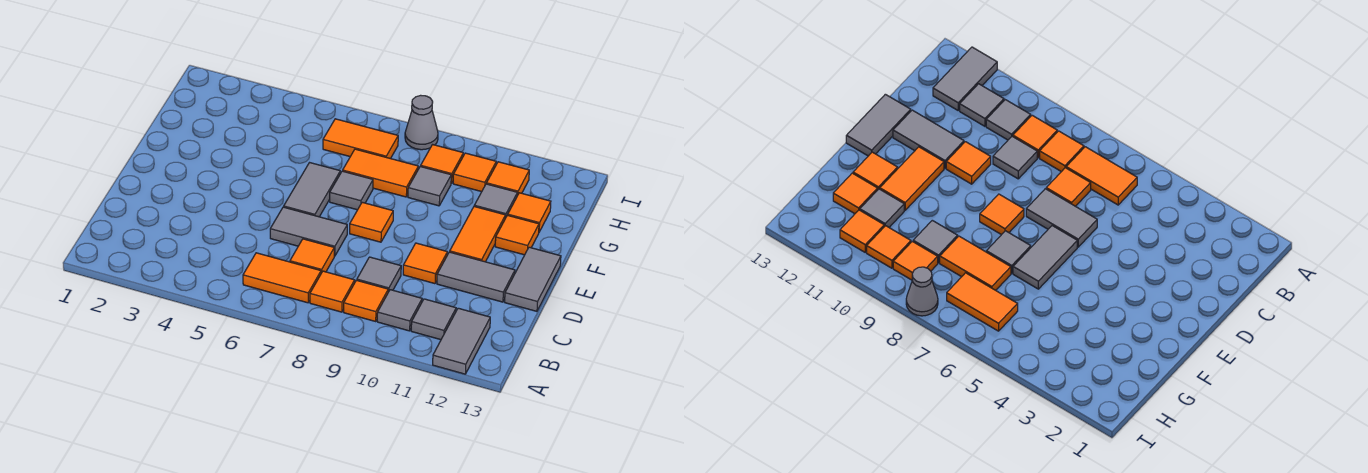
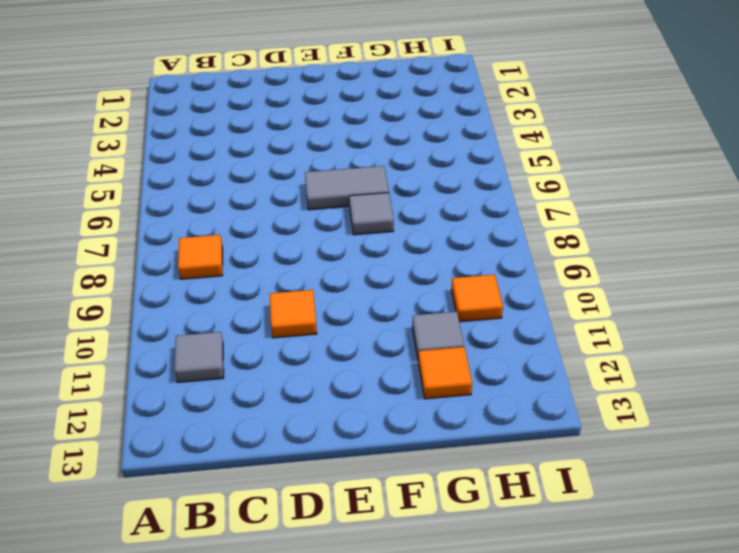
none -> grey 1x2 tile [433,308,490,374]
none -> orange 1x2 tile [243,253,321,303]
none -> orange 1x1 tile [344,280,388,321]

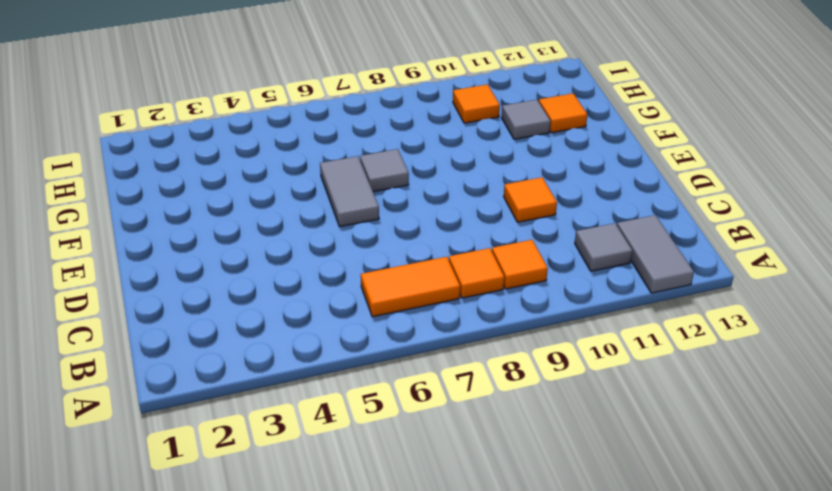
none -> grey 1x1 tile [377,290,422,331]
none -> orange 1x1 tile [290,239,334,273]
none -> grey 1x1 tile [357,257,401,292]

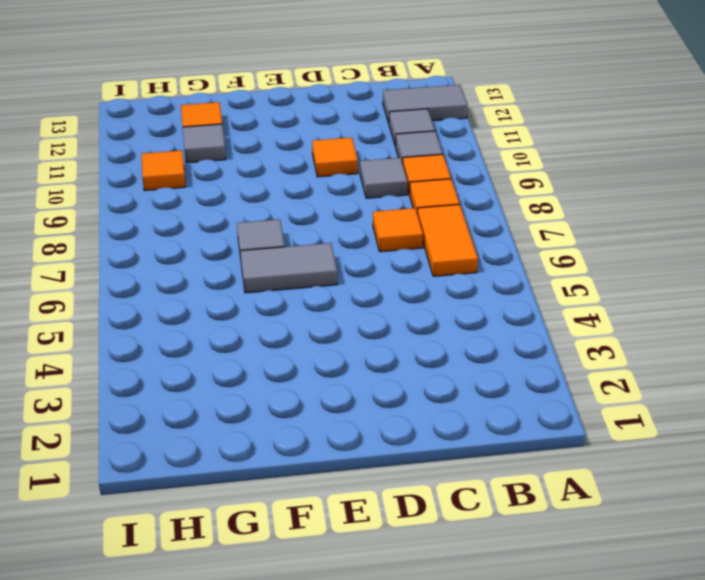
none -> grey 1x2 tile [270,207,347,256]
none -> grey 1x2 tile [437,252,515,302]
none -> grey 1x2 tile [505,247,561,311]

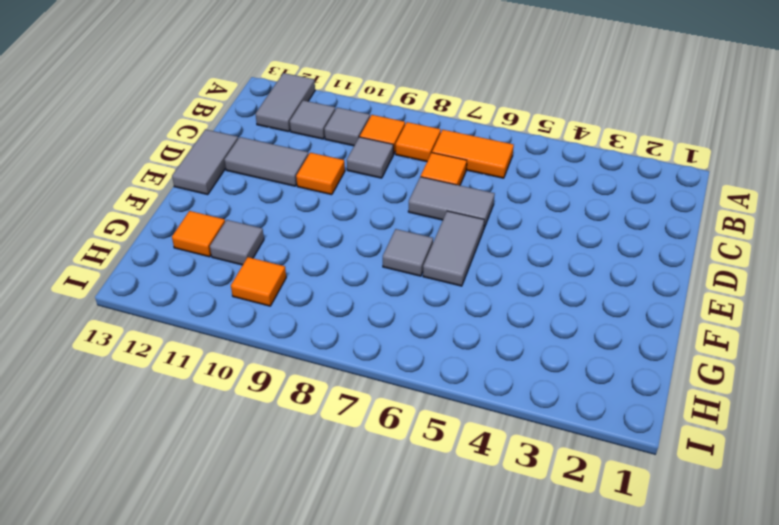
none -> orange 1x1 tile [350,202,393,242]
none -> orange 1x2 tile [450,207,506,262]
none -> orange 1x1 tile [495,215,539,255]

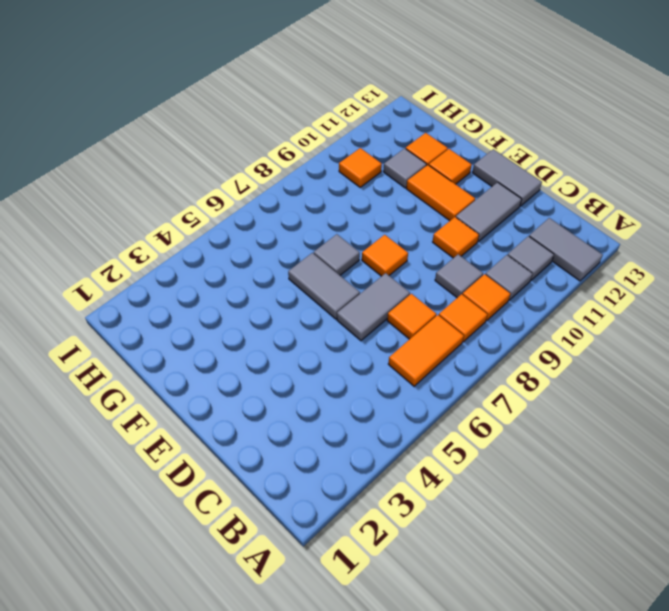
none -> orange 1x2 tile [343,149,418,197]
none -> grey 1x1 tile [408,166,451,206]
none -> orange 1x2 tile [323,119,398,159]

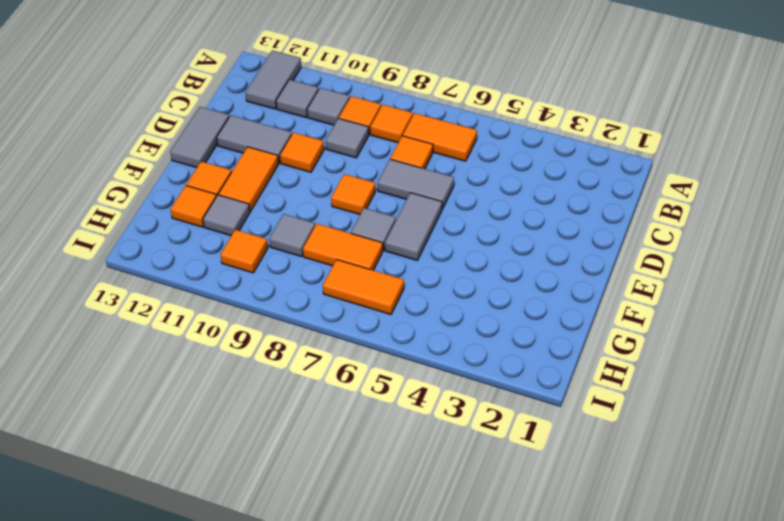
none -> orange 1x1 tile [421,145,463,184]
none -> orange 1x1 tile [487,162,529,195]
none -> grey 1x1 cone [405,95,438,150]

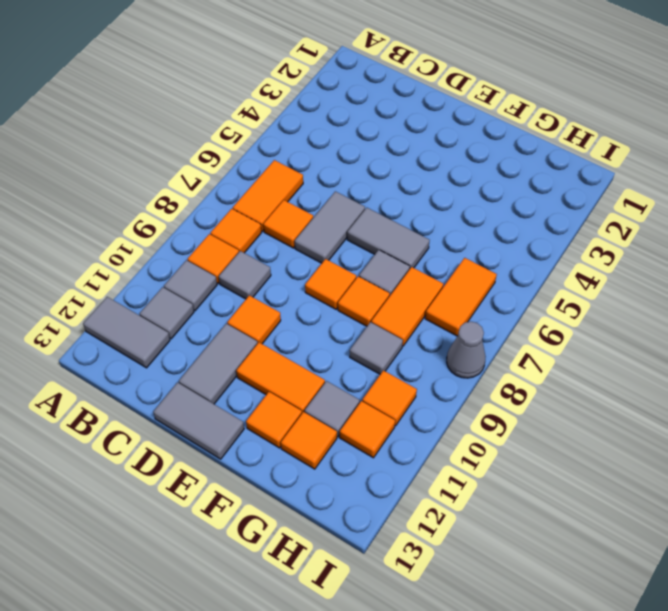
orange 1x1 tile [338,276,390,326] -> orange 1x1 tile moved to [421,145,463,184]

